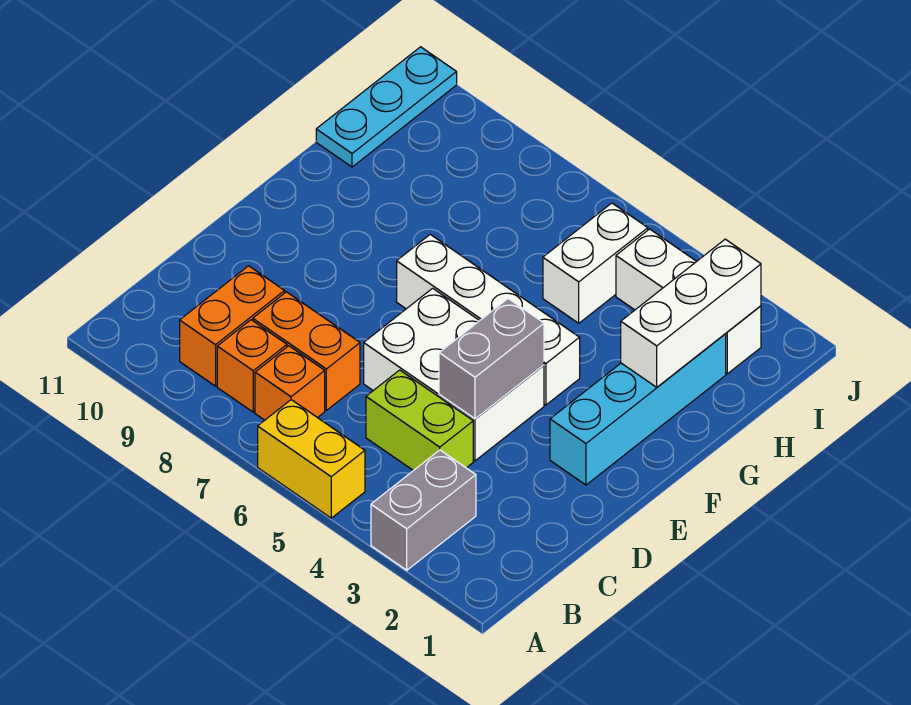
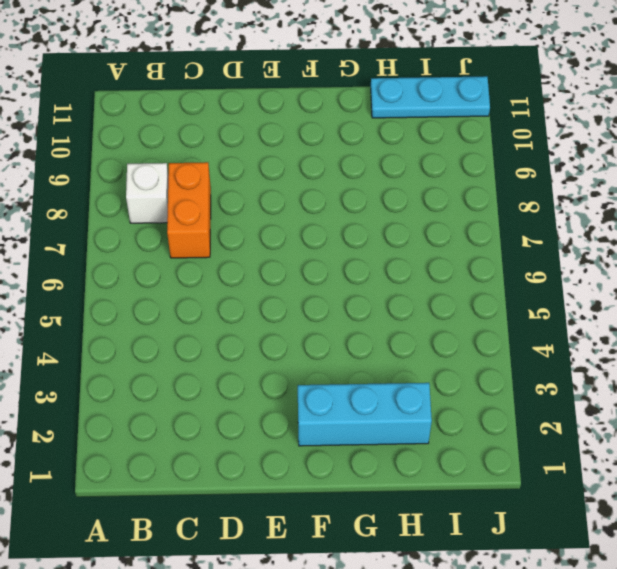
white 1x1 brick [126,163,168,223] -> orange 1x1 brick [217,320,287,412]
cyan 1x3 brick [298,383,432,446] -> cyan 1x4 brick [550,334,726,485]
none -> grey 1x2 brick [371,450,476,570]
none -> yellow 1x2 brick [258,400,365,518]
none -> orange 1x1 brick [255,346,325,420]

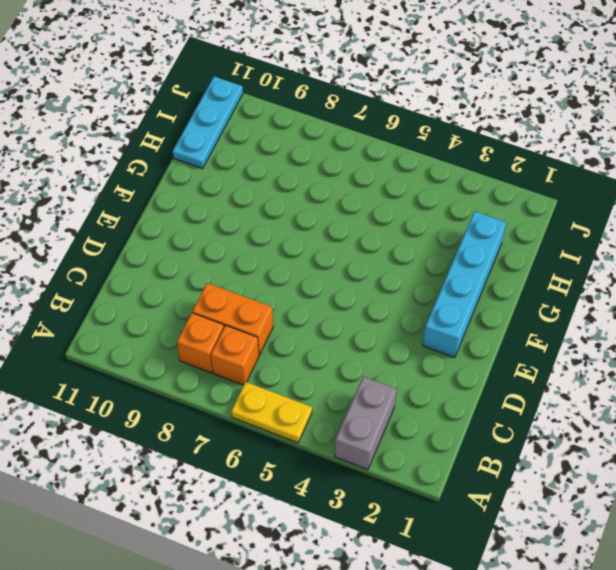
yellow 1x2 plate [231,382,312,443] -> yellow 1x2 brick [258,400,365,518]
none -> orange 1x2 brick [180,266,285,386]
none -> lime 1x2 brick [366,370,473,471]
none -> white 2x3 brick [364,288,544,461]

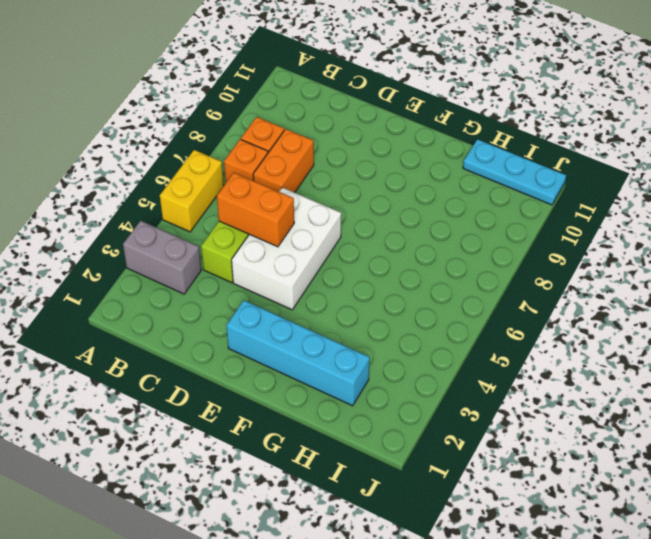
orange 1x2 brick [217,173,294,247] -> orange 1x2 brick moved to [180,266,285,386]
none -> white 1x4 brick [397,234,580,405]
none -> white 1x2 brick [543,203,648,323]
none -> white 1x3 brick [616,229,761,374]

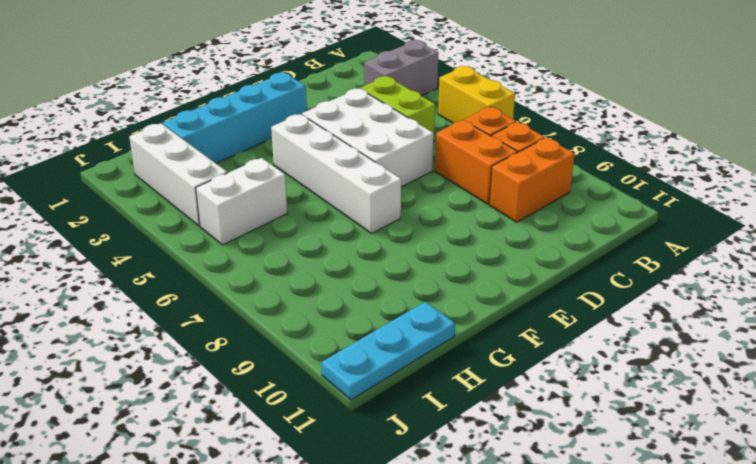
none -> grey 1x2 brick [439,299,544,419]
none -> white 1x3 brick [621,239,761,387]

